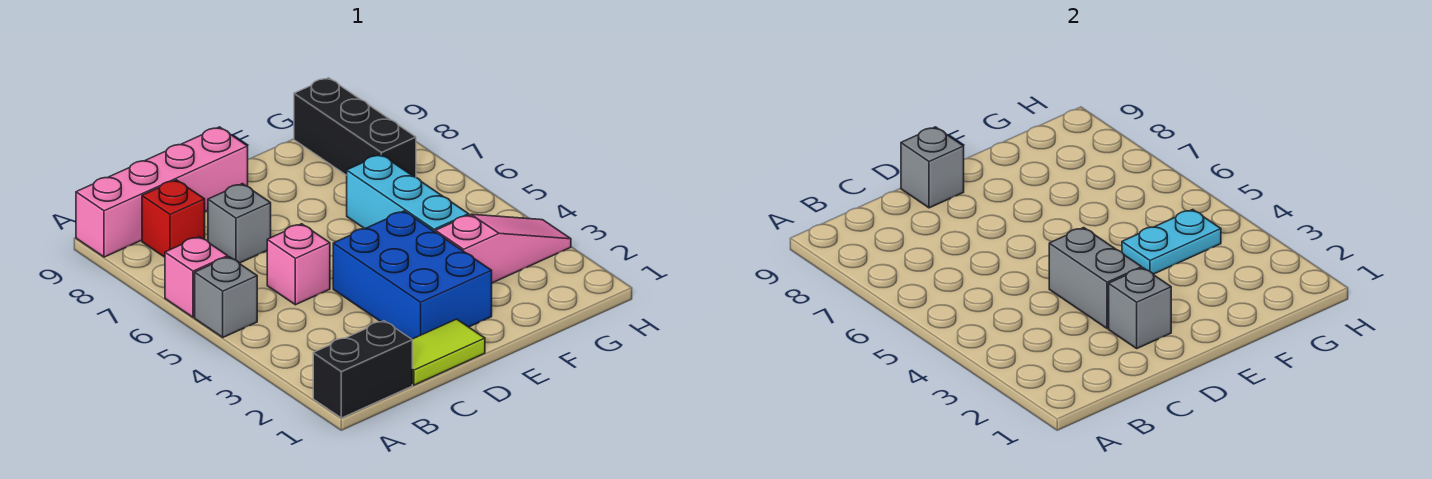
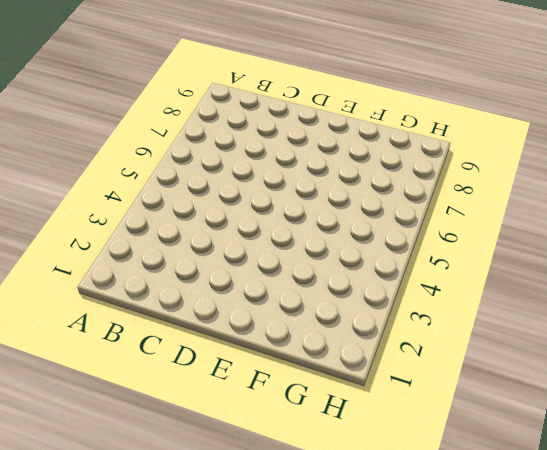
none -> black 1x2 brick [313,321,412,418]
none -> grey 1x1 brick [195,257,257,337]
none -> pink 1x1 brick [165,237,228,317]

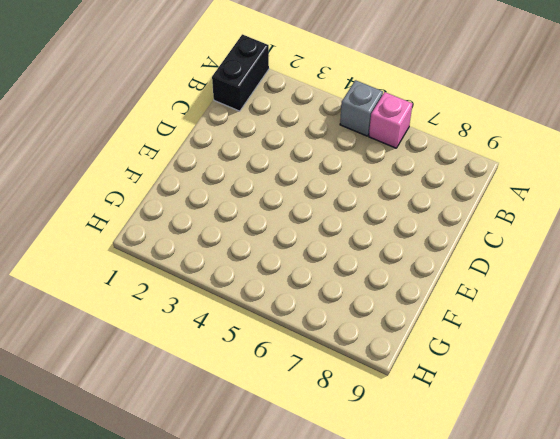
none -> pink 1x4 brick [76,127,248,257]
none -> red 1x1 brick [142,180,205,257]
none -> lime 1x2 tile [412,319,485,385]

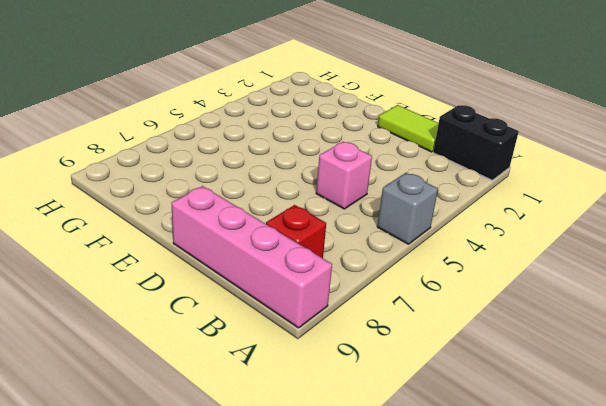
none -> pink 1x1 brick [165,237,228,317]
none -> grey 1x1 brick [208,184,271,263]
none -> blue 2x3 brick [333,211,492,339]

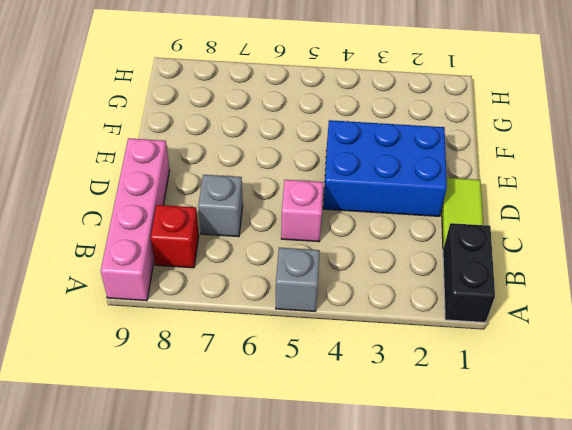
none -> pink 1x1 brick [165,237,228,317]
none -> pink 1x3 slope [435,214,571,283]
none -> cyan 1x3 brick [347,155,469,232]

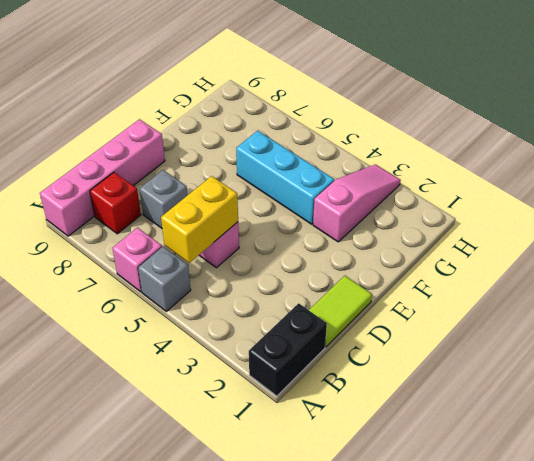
yellow 1x2 brick [161,176,238,263] -> none
none -> blue 2x3 brick [333,211,492,339]
none -> black 1x3 brick [294,78,416,177]
none -> grey 1x1 brick [1109,268,1171,348]

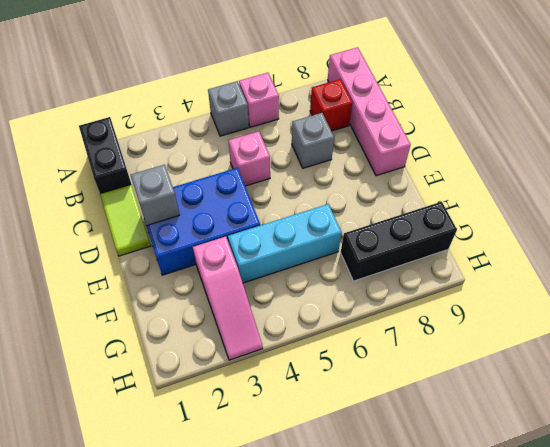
none -> grey 1x2 brick [1049,228,1142,329]
none -> grey 1x1 brick [901,127,964,208]
none -> cyan 1x2 plate [1122,210,1221,274]

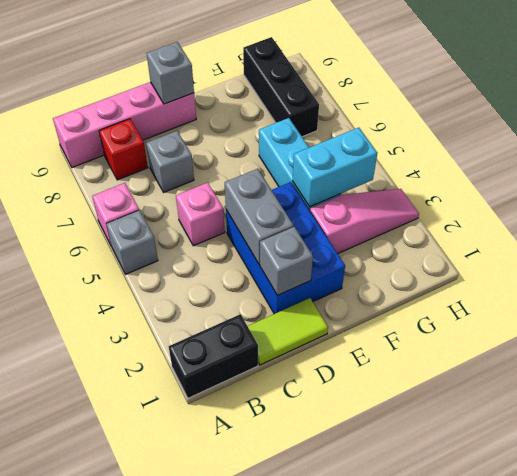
cyan 1x2 brick [293,128,377,207] -> cyan 1x2 plate [1122,210,1221,274]

